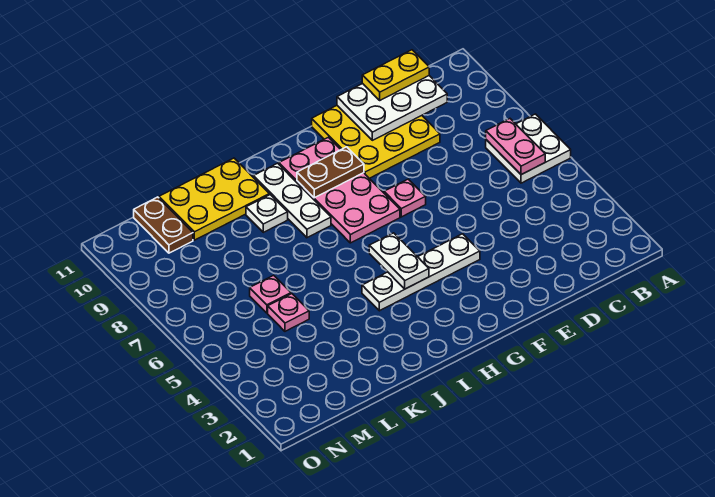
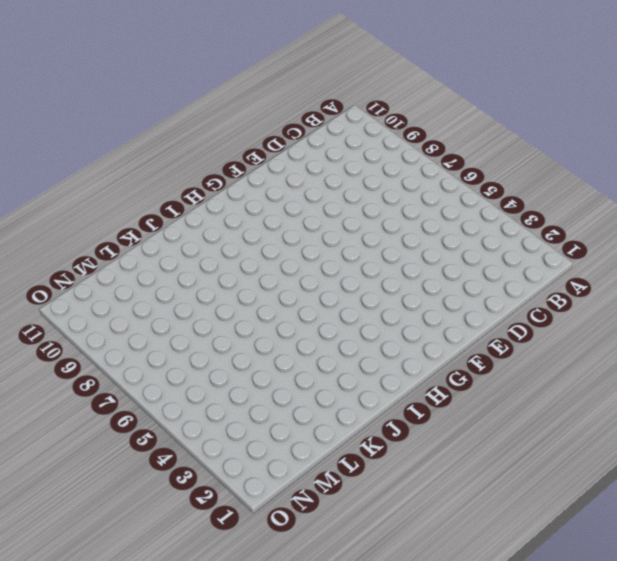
none -> white 2x2 plate [486,114,571,183]
none -> yellow 3x3 plate [312,106,440,178]
none -> white 1x4 plate [362,234,480,311]

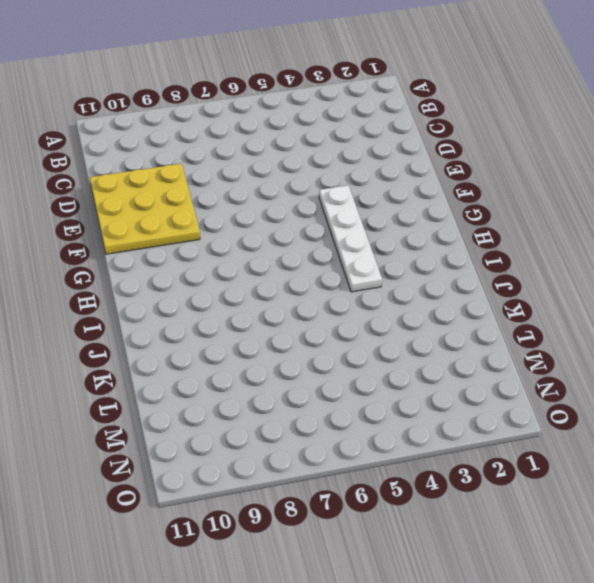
none -> white 2x2 plate [486,114,571,183]
none -> pink 1x1 plate [384,179,426,217]
none -> pink 2x4 plate [279,137,400,243]

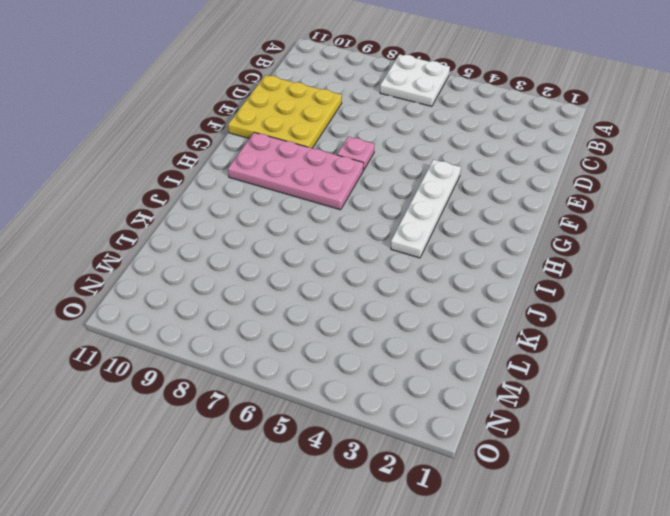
none -> white 1x3 plate [253,163,331,238]
none -> white 1x1 plate [246,195,288,232]
none -> yellow 2x3 plate [159,158,269,240]

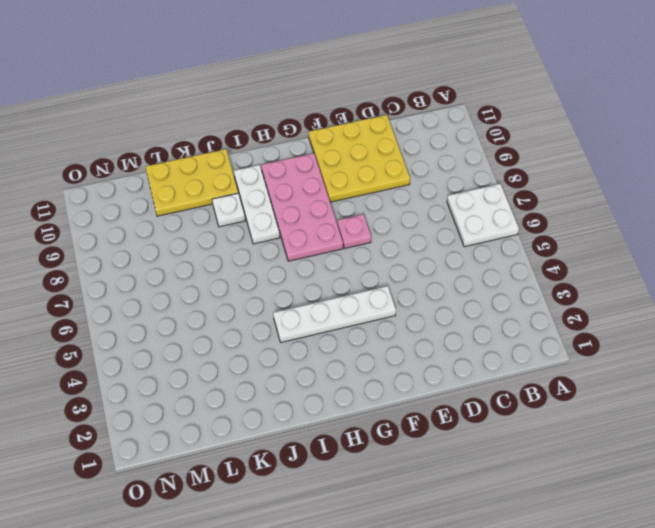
none -> pink 1x1 plate [268,294,309,331]
none -> pink 1x1 plate [250,275,291,313]
none -> brown 1x2 plate [134,197,193,253]

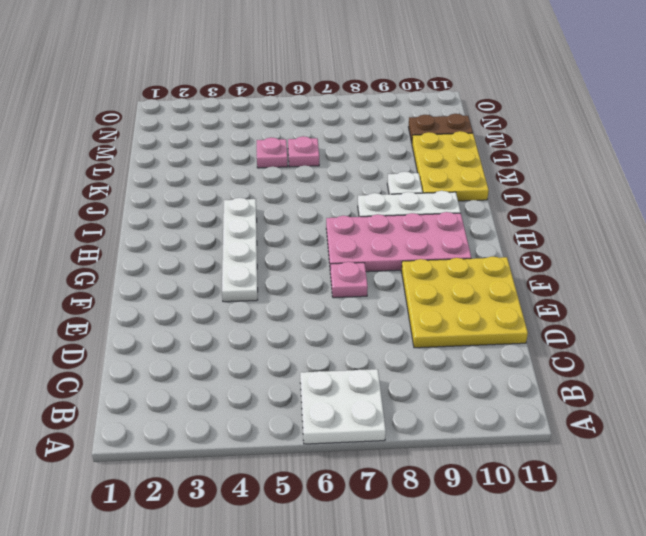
none -> pink 1x2 plate [486,119,545,175]
none -> white 2x3 plate [337,76,447,140]
none -> brown 1x2 plate [297,147,364,198]

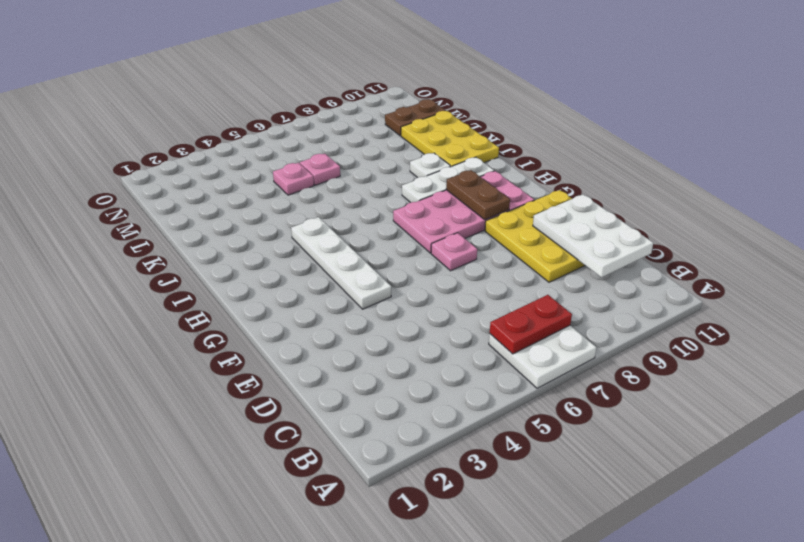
red 1x2 plate [490,295,572,354] -> pink 1x2 plate [486,119,545,175]
none -> white 1x2 plate [369,233,429,289]
none -> yellow 1x2 plate [362,50,429,100]

